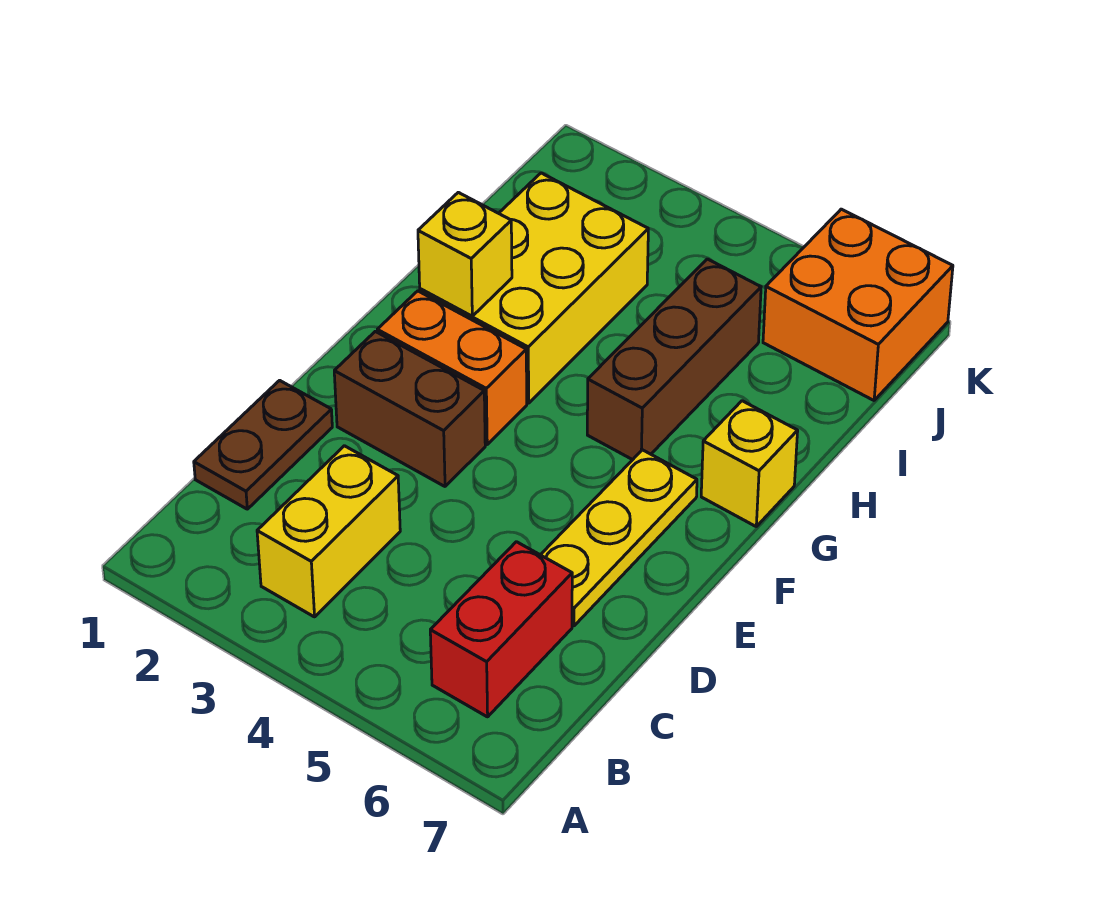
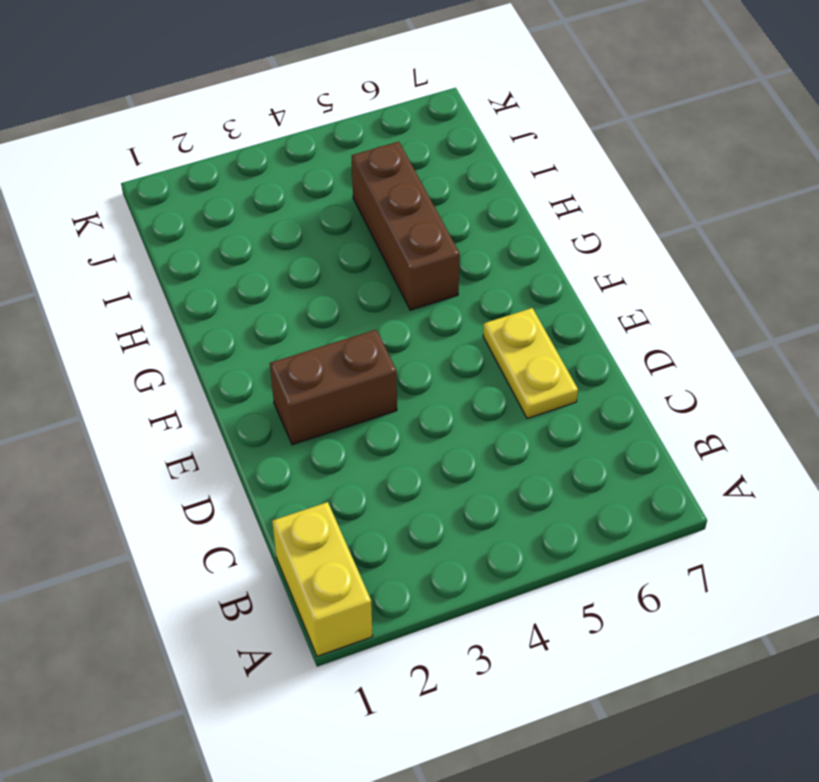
yellow 1x2 brick [272,502,373,656] -> yellow 1x2 brick moved to [257,446,400,617]
yellow 1x2 plate [483,308,578,419] -> yellow 1x3 plate [541,450,697,626]
none -> red 1x2 brick [430,542,572,717]
none -> brown 1x2 plate [194,380,332,509]

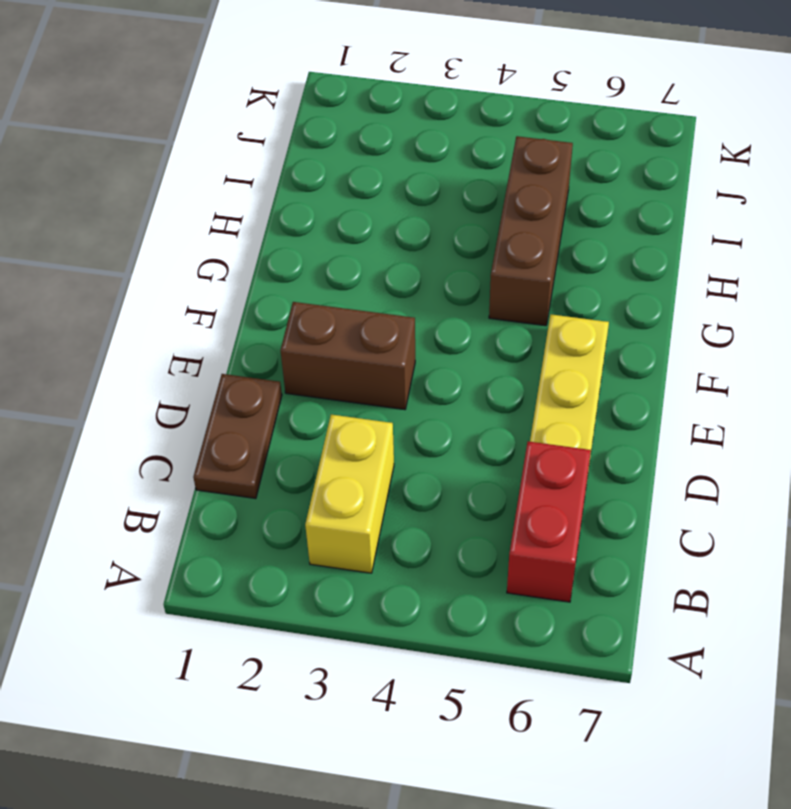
none -> orange 1x2 brick [377,291,527,444]
none -> yellow 2x3 brick [420,173,648,403]

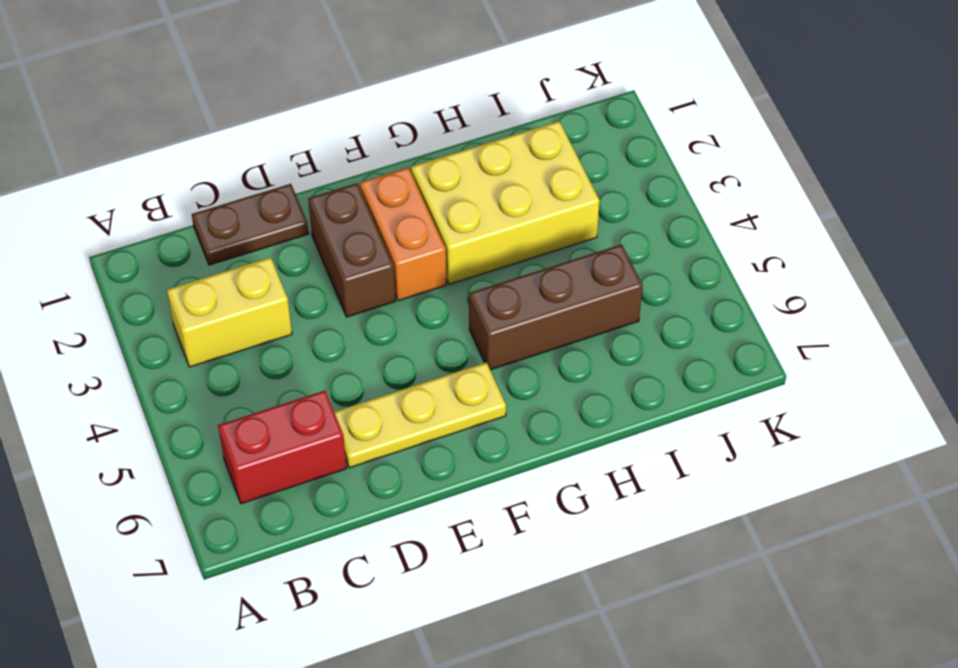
none -> yellow 1x1 brick [701,401,798,526]
none -> orange 2x2 brick [763,209,953,400]

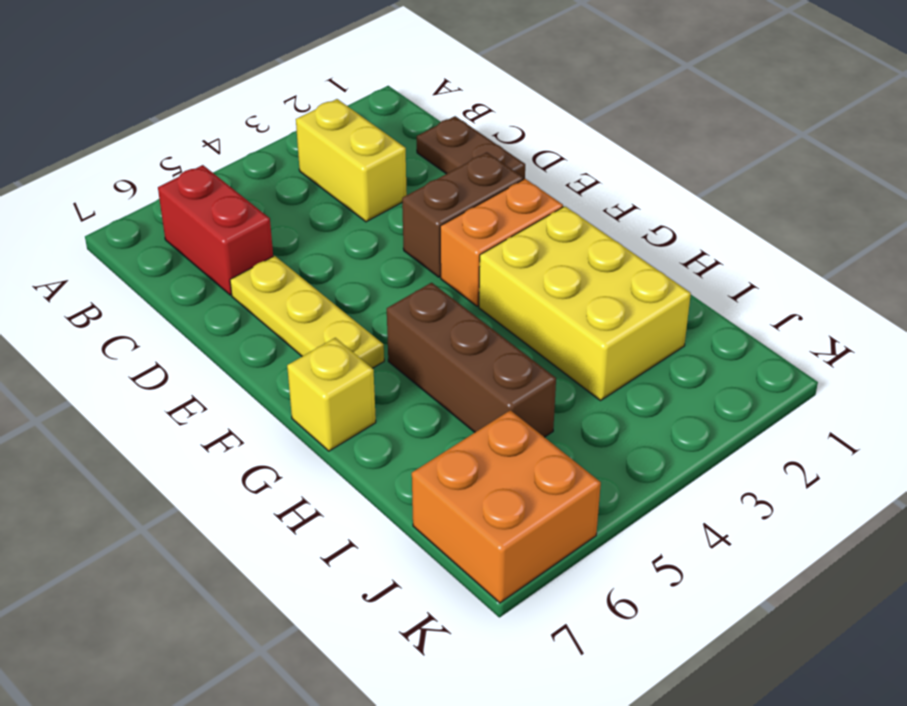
none -> yellow 1x1 brick [418,192,512,316]

